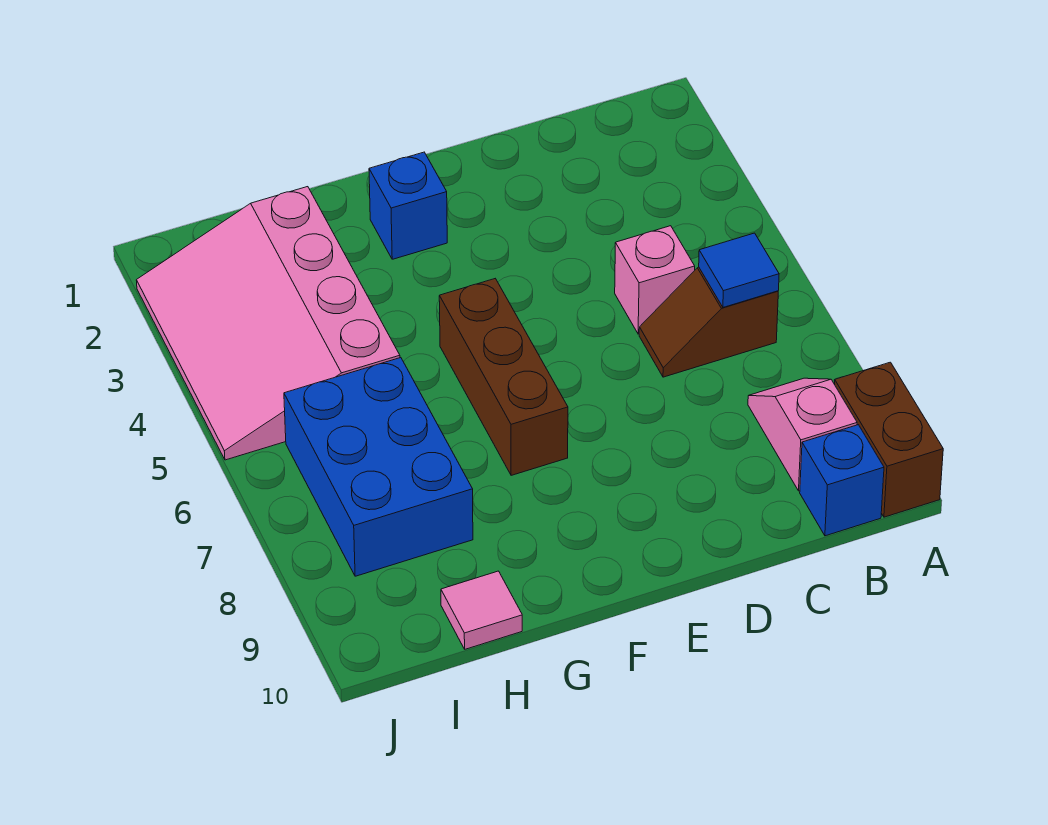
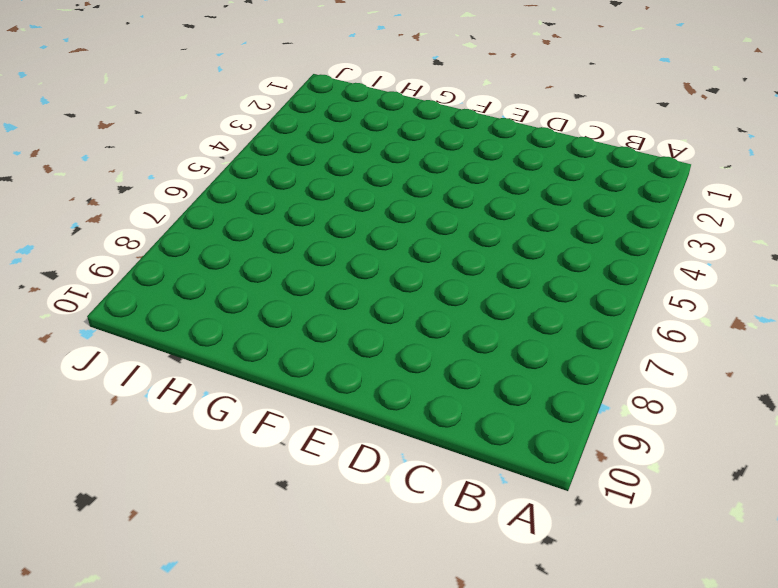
none -> brown 1x2 brick [835,362,943,517]
none -> brown 1x2 slope [639,267,778,377]

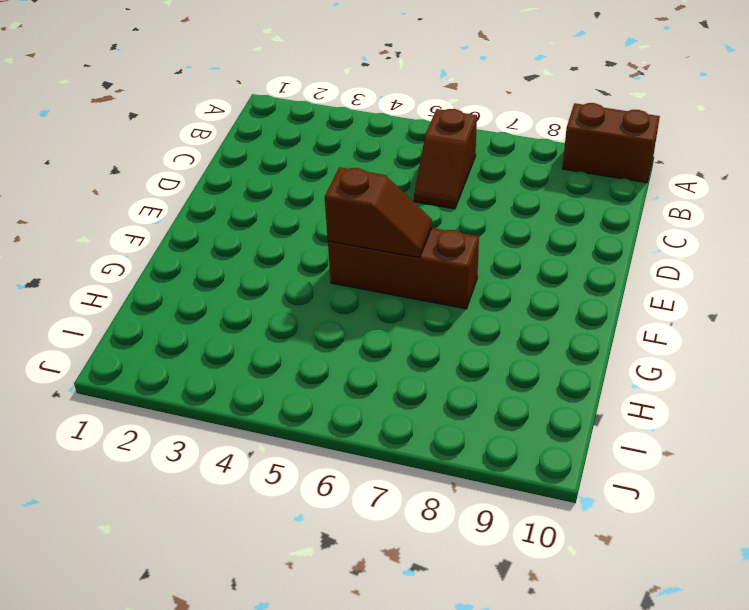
brown 1x2 slope [325,167,432,258] -> none
none -> pink 1x2 slope [748,378,857,491]
none -> blue 1x1 brick [800,425,884,536]

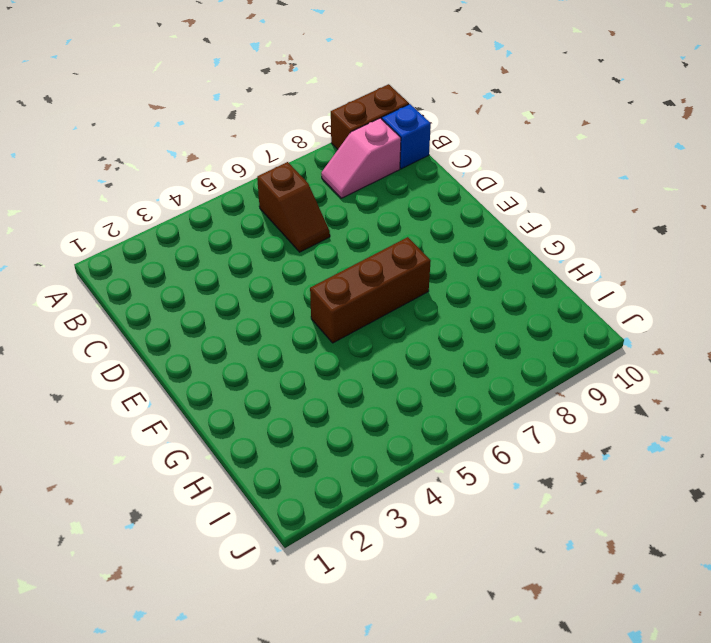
none -> pink 1x1 brick [615,226,695,334]
none -> blue 1x1 brick [369,152,447,259]

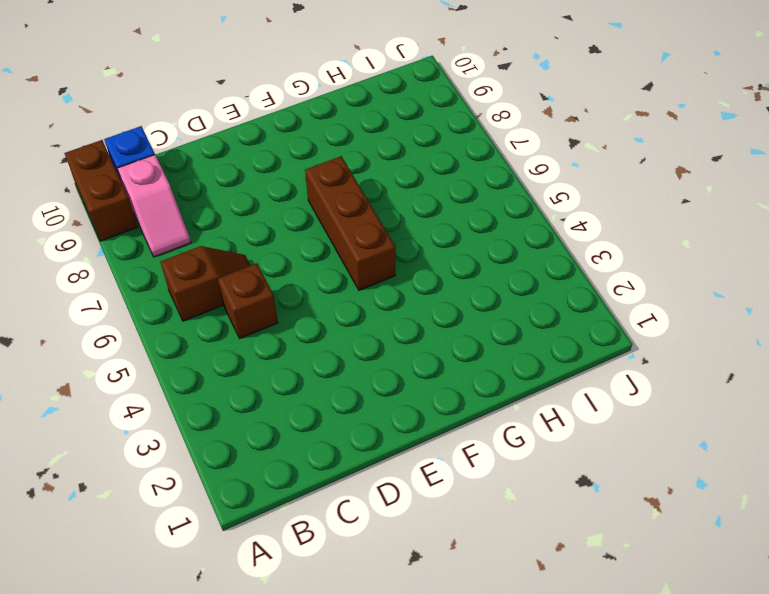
brown 1x1 brick [218,263,278,338] -> pink 1x1 brick [615,226,695,334]
none -> blue 1x1 brick [369,152,447,259]
none -> pink 3x4 slope [136,187,400,460]

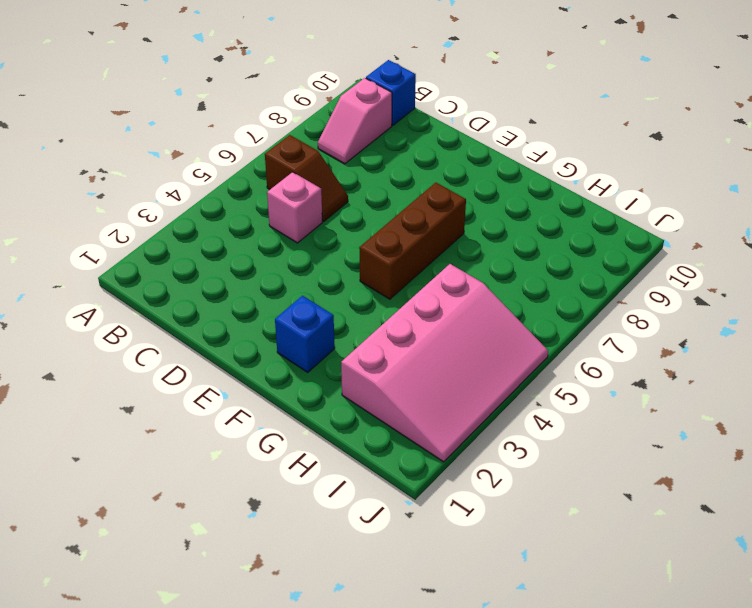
none -> brown 1x2 brick [835,362,943,517]
none -> blue 2x3 brick [284,358,473,576]

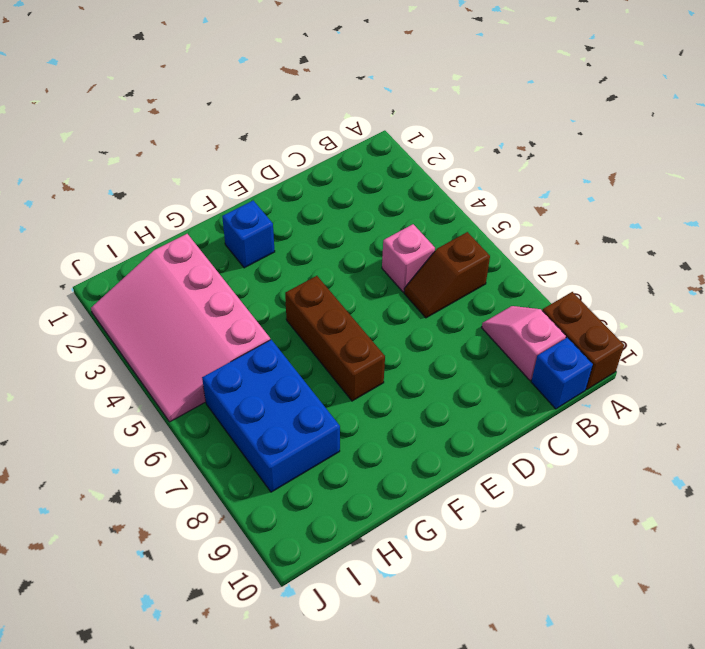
none -> pink 1x1 tile [441,571,522,649]
none -> blue 1x1 tile [699,233,779,307]

